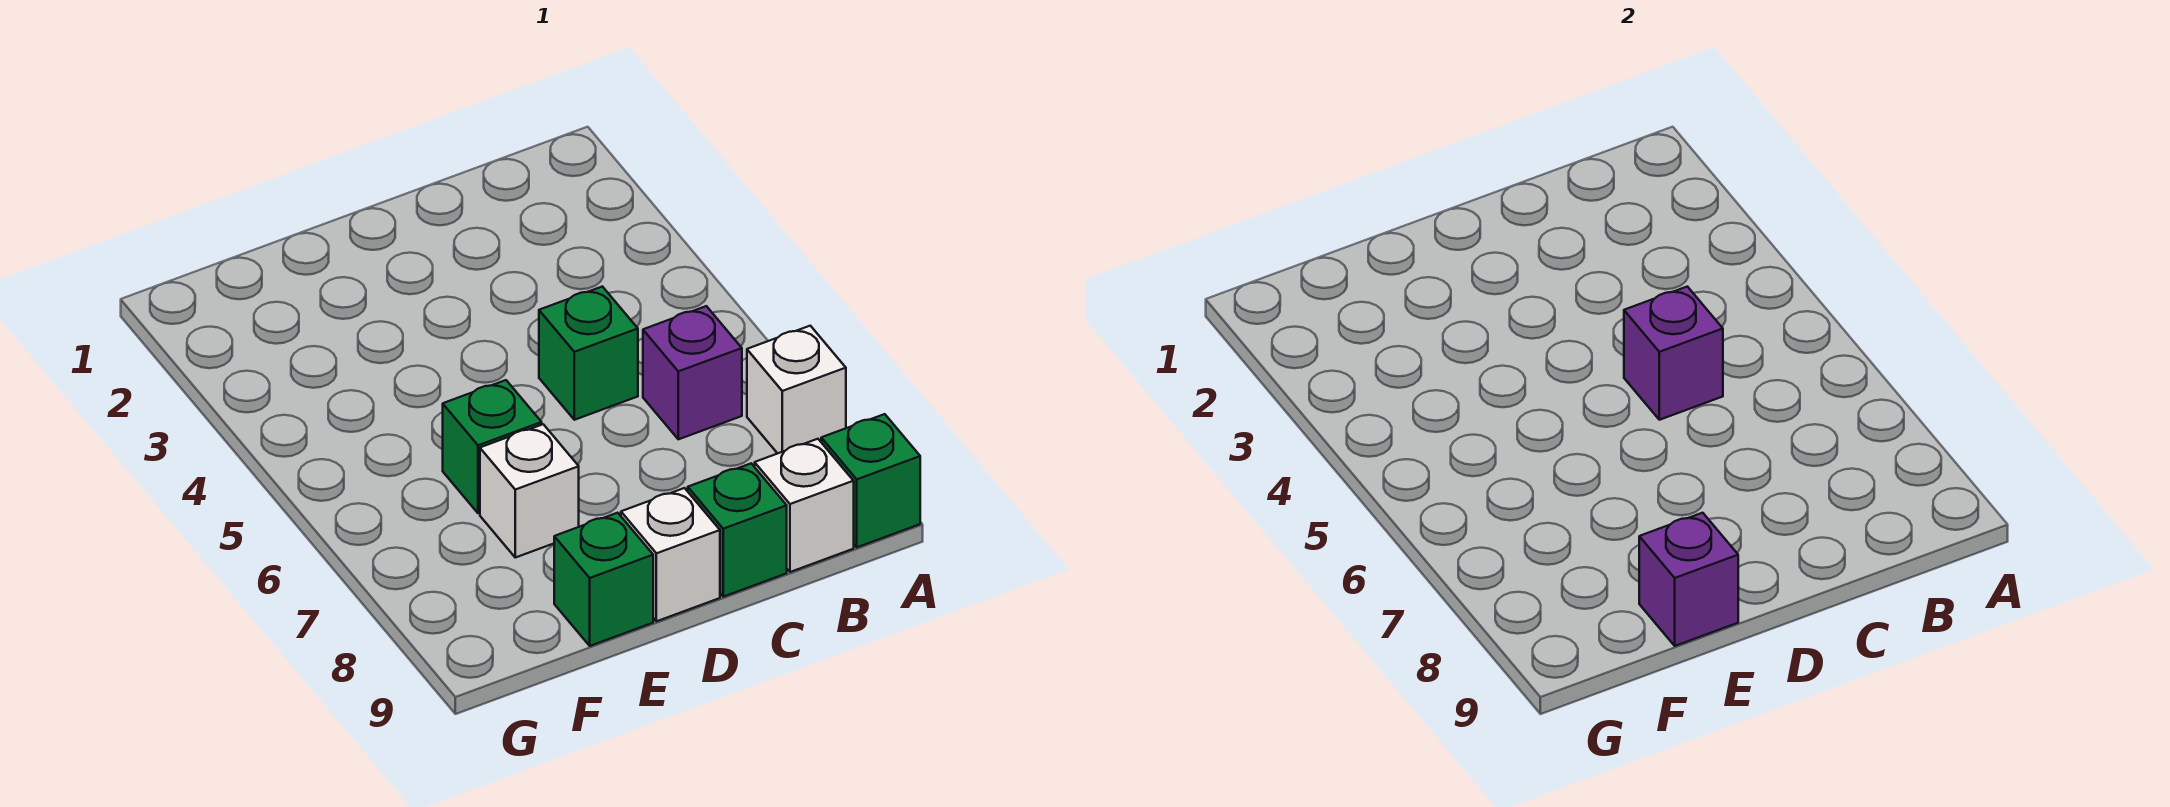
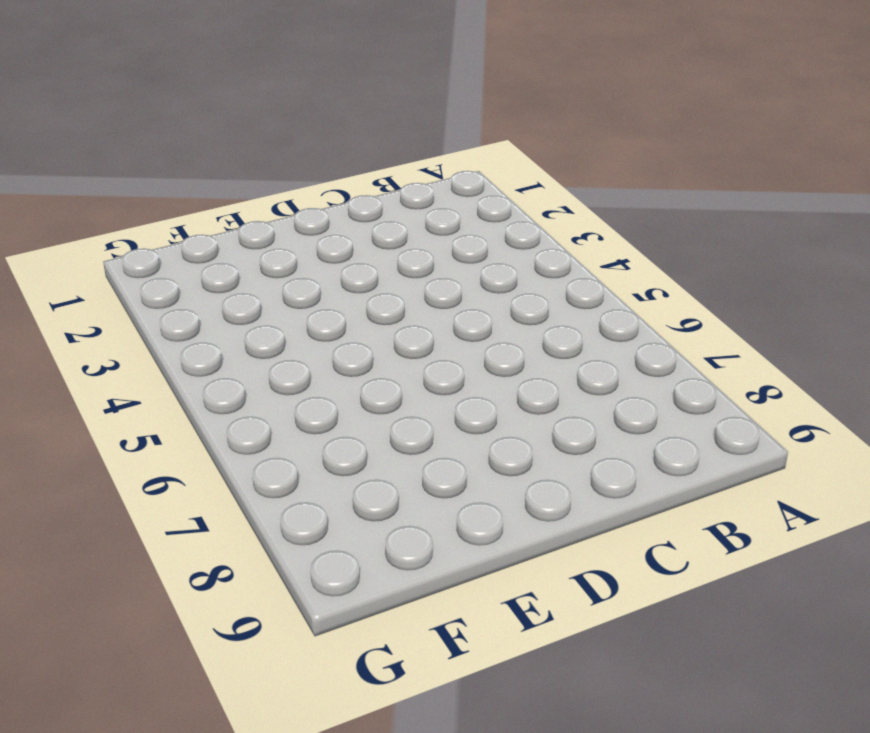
none -> white 1x1 brick [747,326,846,453]
none -> green 1x1 brick [821,414,920,547]
none -> purple 1x1 brick [643,306,742,439]

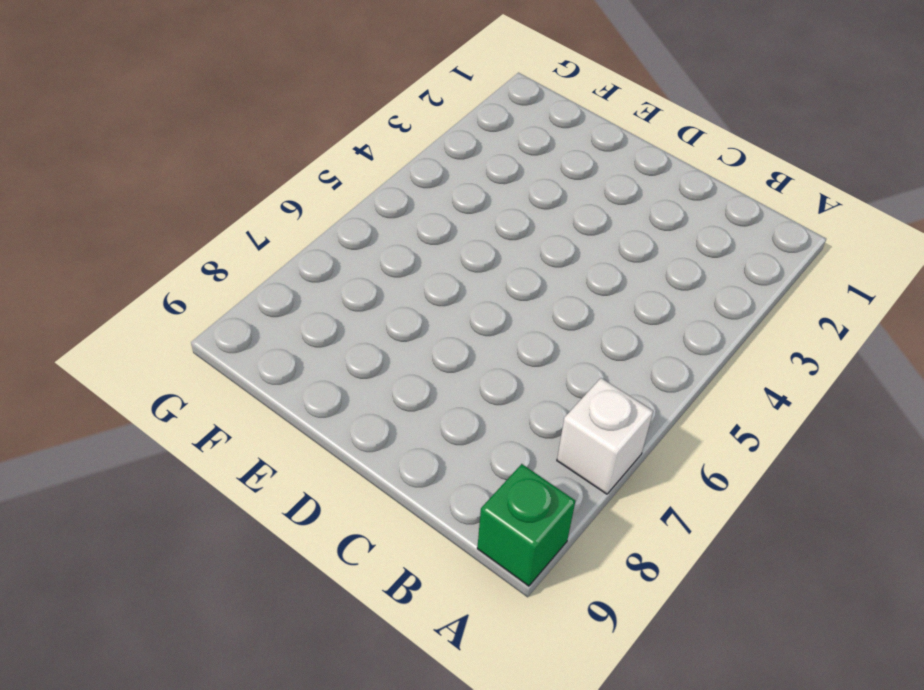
none -> purple 1x1 brick [643,306,742,439]
none -> white 1x1 brick [755,439,854,572]
none -> green 1x1 brick [539,287,638,420]

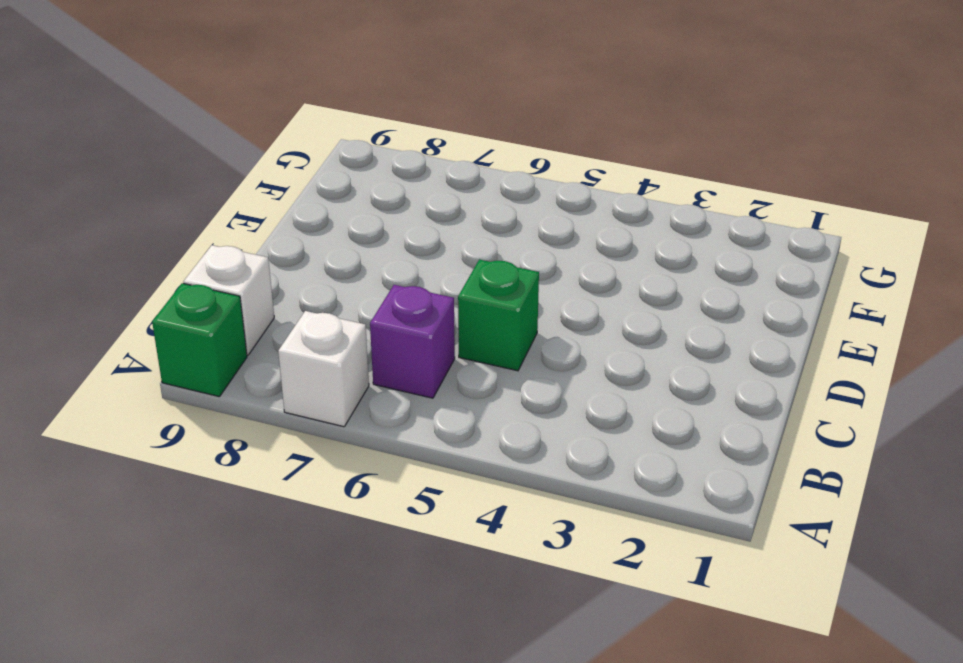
none -> green 1x1 brick [688,464,787,597]
none -> white 1x1 brick [621,488,720,621]
none -> green 1x1 brick [443,380,542,513]

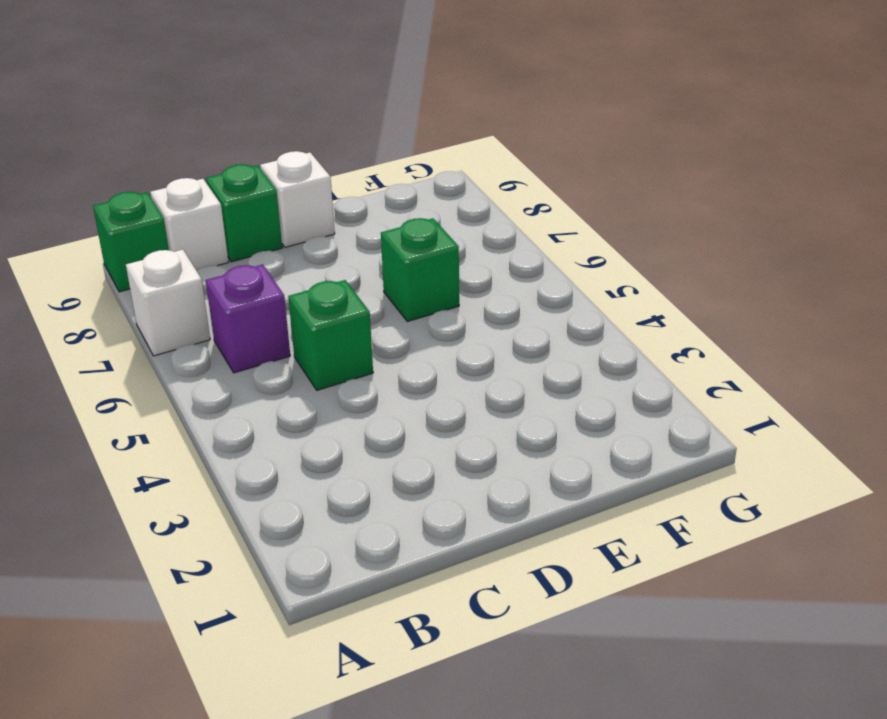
none -> white 1x1 brick [480,424,579,558]
none -> green 1x1 brick [554,513,653,646]
none -> purple 1x1 brick [1624,287,1723,420]

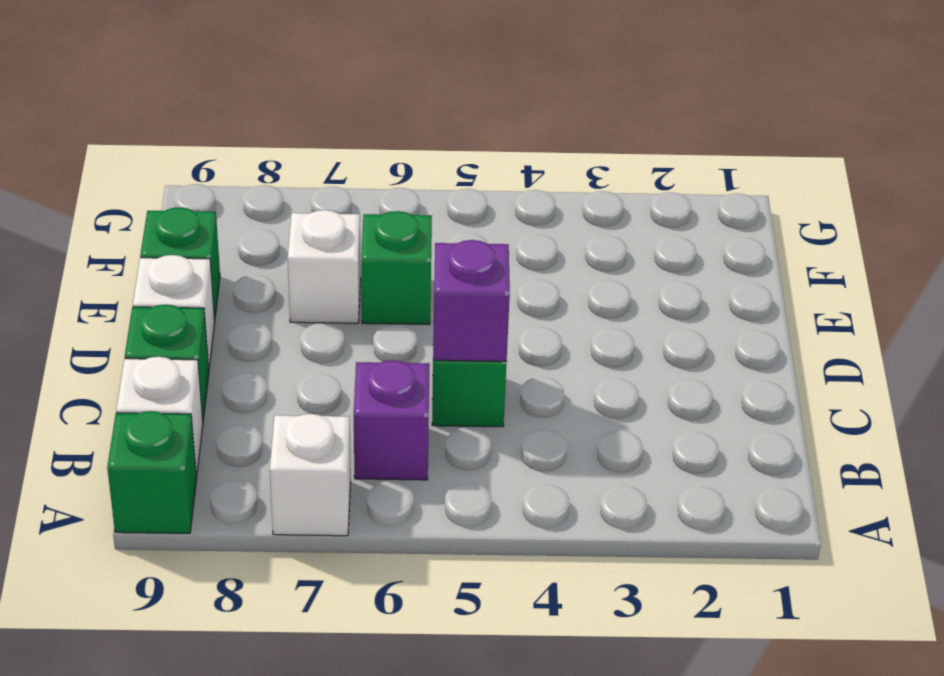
none -> purple 1x1 brick [1639,513,1738,646]

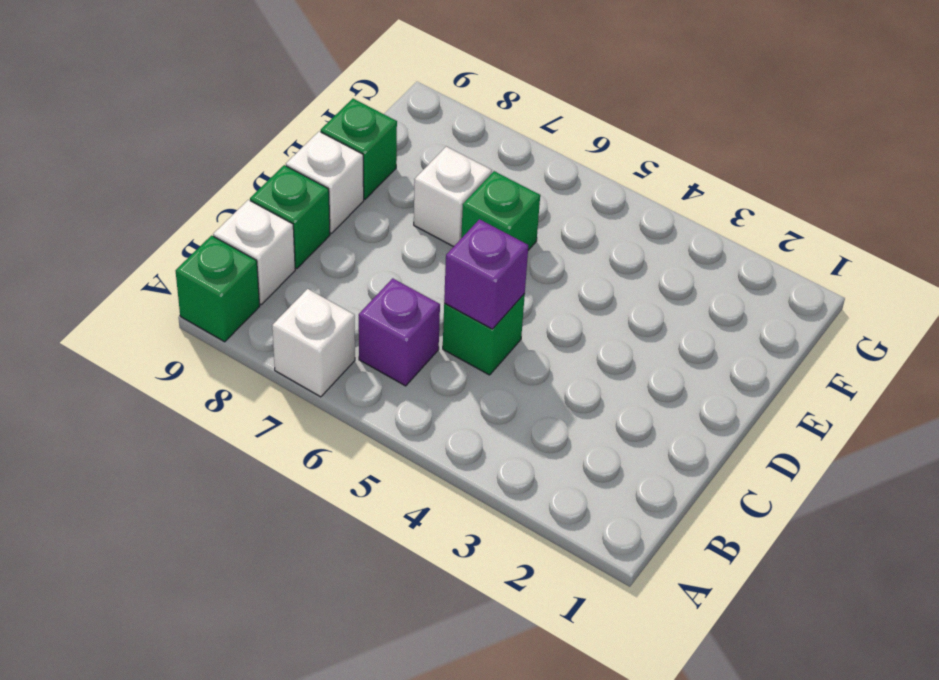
none -> purple 1x1 brick [1639,513,1738,646]

